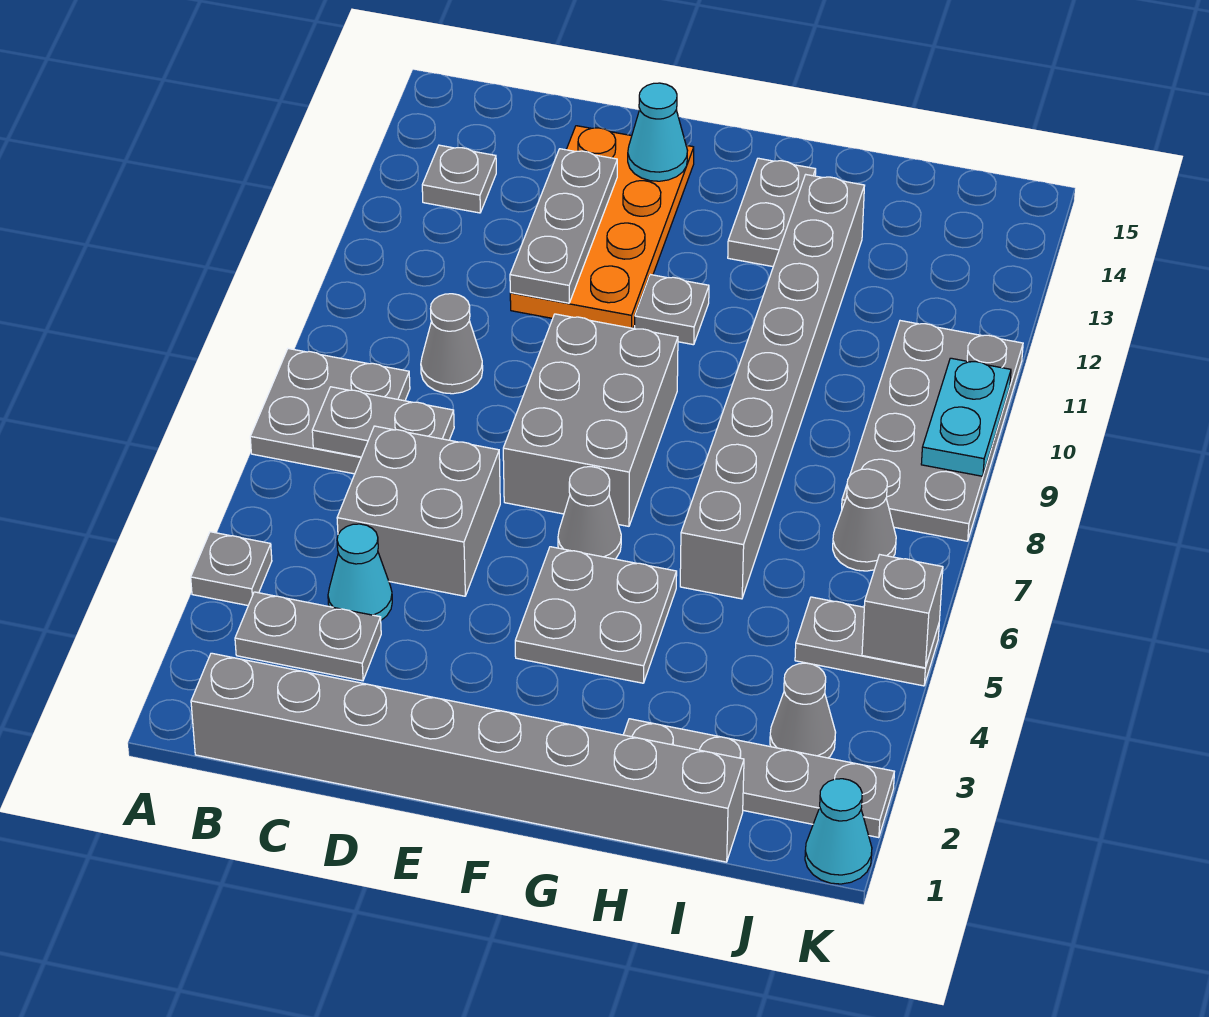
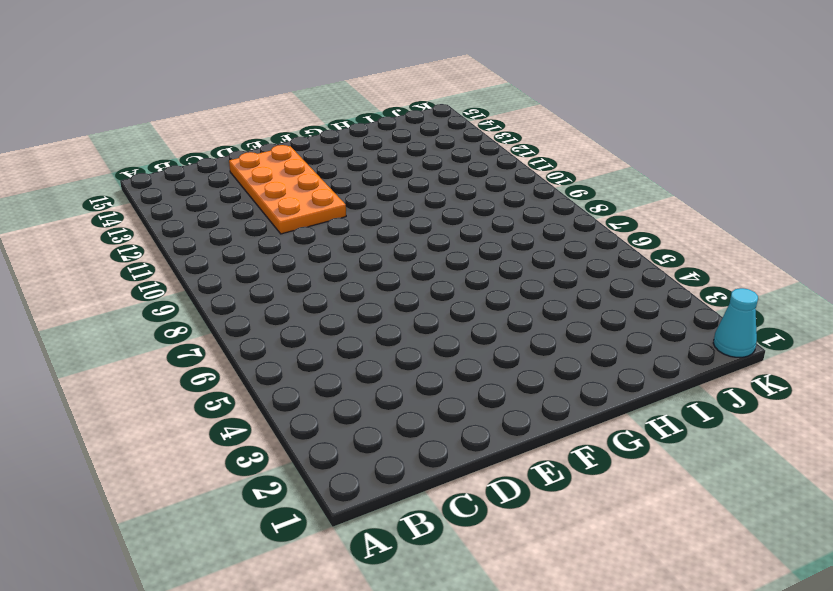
none -> grey 1x1 plate [191,532,272,605]
none -> grey 2x2 plate [250,349,410,474]
none -> grey 1x8 brick [191,653,744,862]

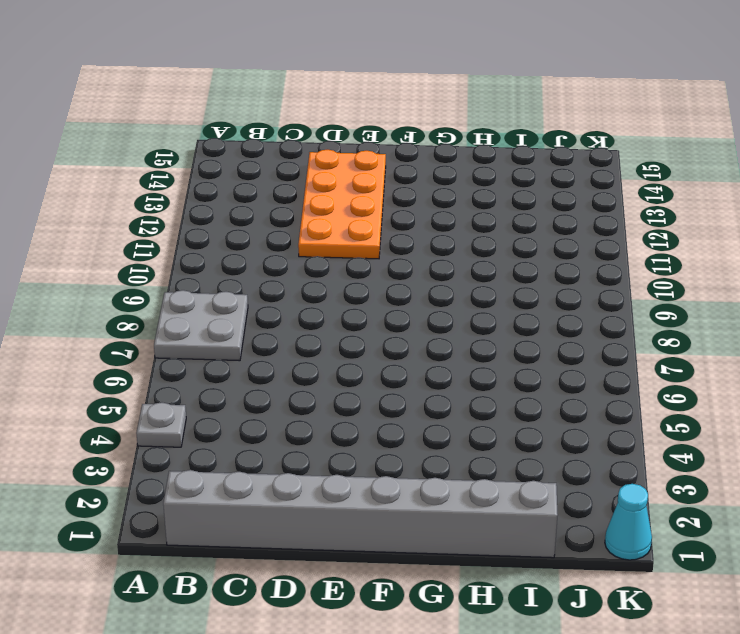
none -> grey 1x2 plate [235,592,381,681]
none -> grey 1x1 plate [422,145,496,213]
none -> cyan 1x1 cone [328,524,392,620]

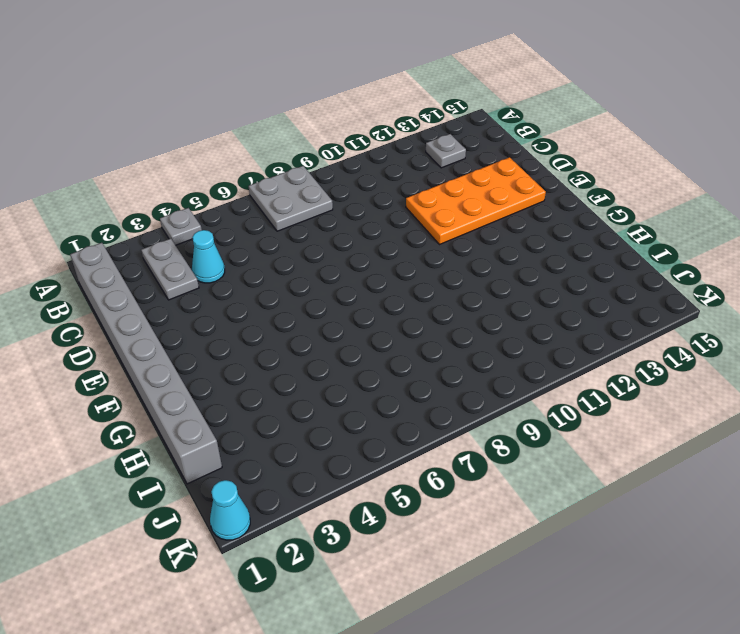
none -> grey 2x2 brick [337,426,500,596]
none -> grey 1x1 cone [421,294,483,394]
none -> grey 2x3 brick [503,314,678,526]

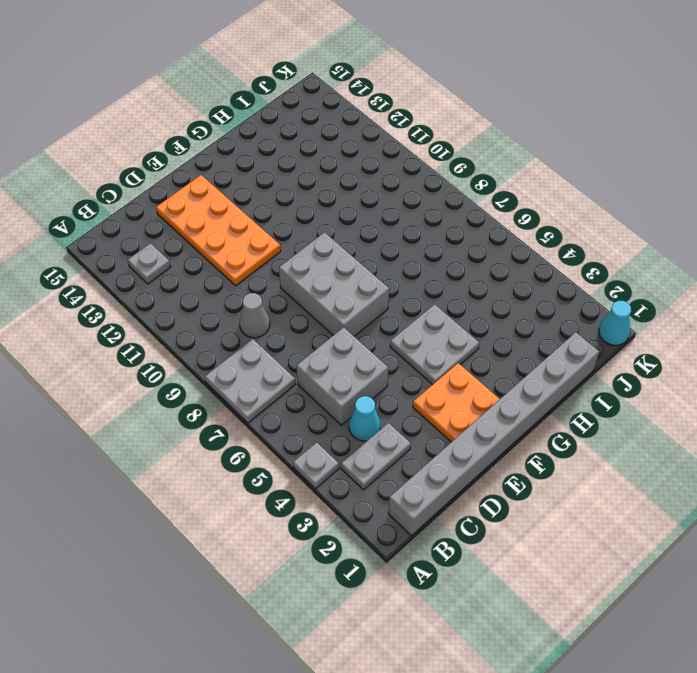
orange 2x2 plate [413,363,499,442] -> none
none -> grey 1x1 cone [558,467,621,559]
none -> grey 1x1 plate [635,275,709,345]
none -> grey 1x2 plate [728,158,816,267]

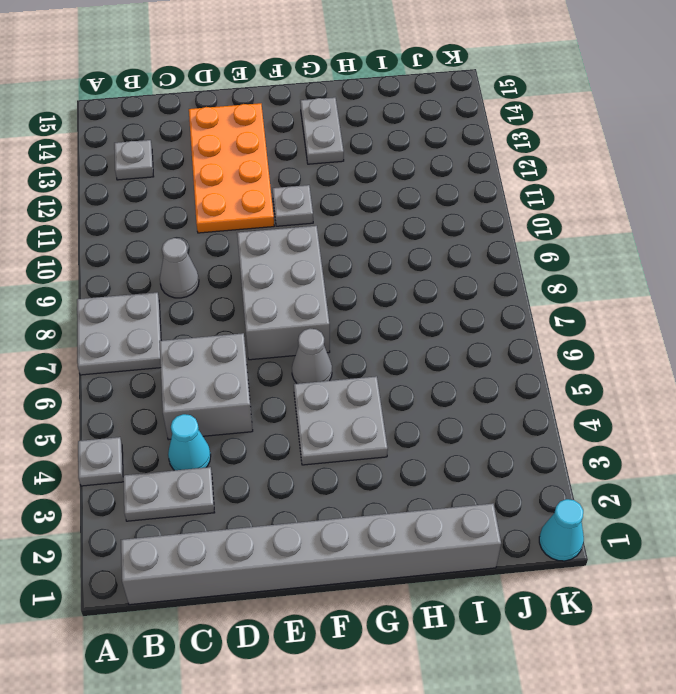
none -> grey 1x4 plate [623,719,894,838]
none -> grey 1x8 brick [680,175,865,599]
none -> grey 1x1 cone [770,663,836,758]

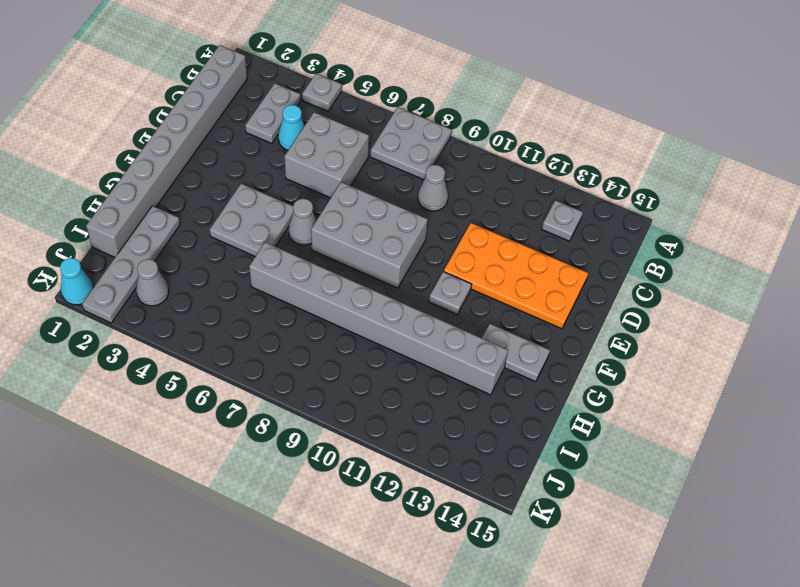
none -> grey 1x2 plate [795,597,939,686]
none -> grey 1x1 cone [833,469,896,571]
none -> grey 2x4 plate [842,321,1023,541]

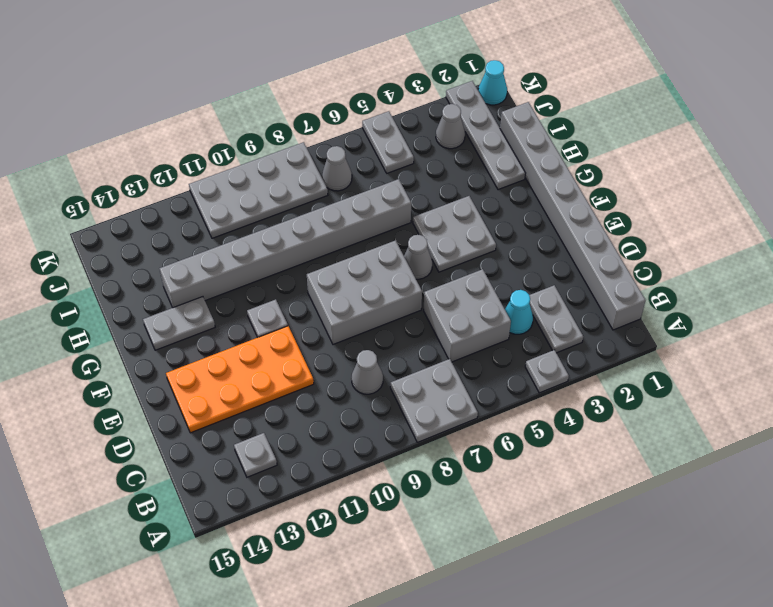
none -> grey 1x2 plate [312,387,454,457]
none -> grey 1x3 plate [510,149,617,303]
none -> cyan 1x1 cone [628,83,688,181]

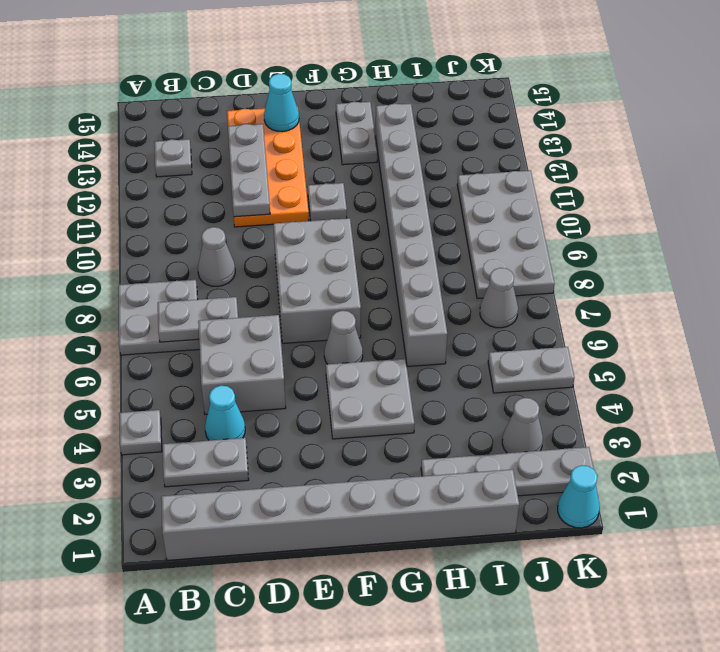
none -> grey 1x1 brick [862,555,943,668]
none -> cyan 1x2 plate [921,358,1011,476]

